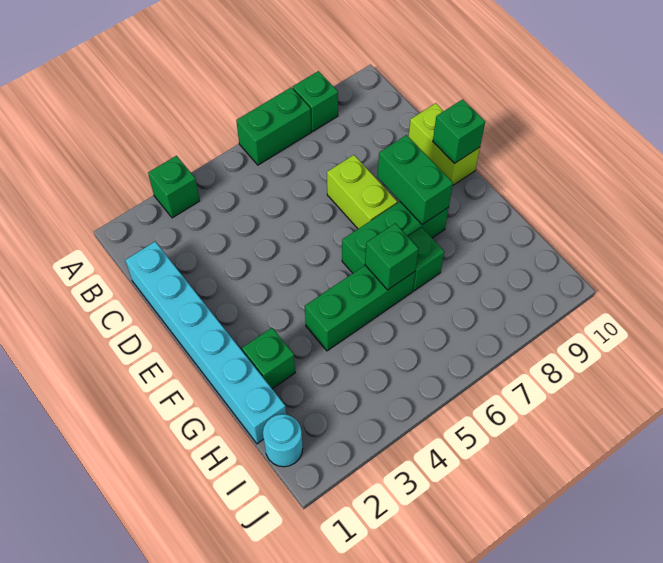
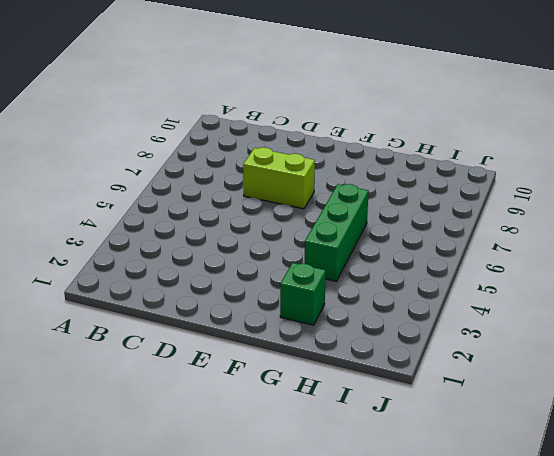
none -> green 1x1 brick [148,156,200,218]
none -> green 1x2 brick [236,88,311,165]
none -> green 1x1 brick [292,71,338,131]

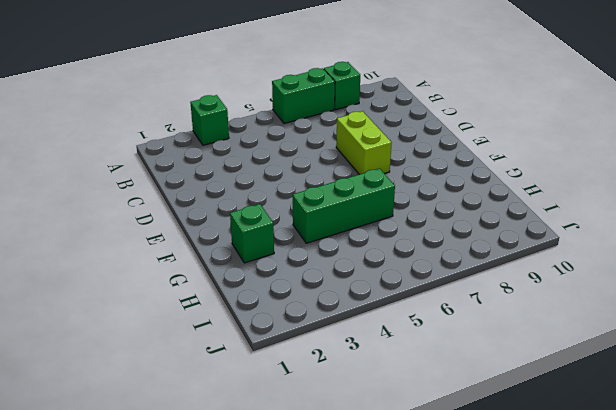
none -> cyan 1x6 brick [125,242,286,444]
none -> lime 1x2 brick [409,103,480,185]
none -> green 1x3 brick [342,202,449,273]

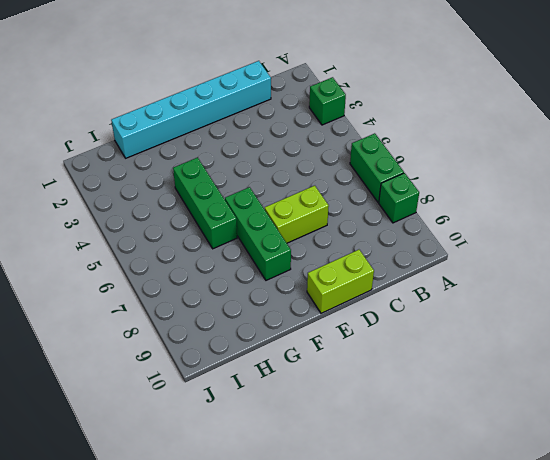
none -> green 1x1 brick [242,328,295,389]
none -> green 1x1 brick [408,227,444,291]
none -> cyan 1x1 round brick [263,414,303,467]

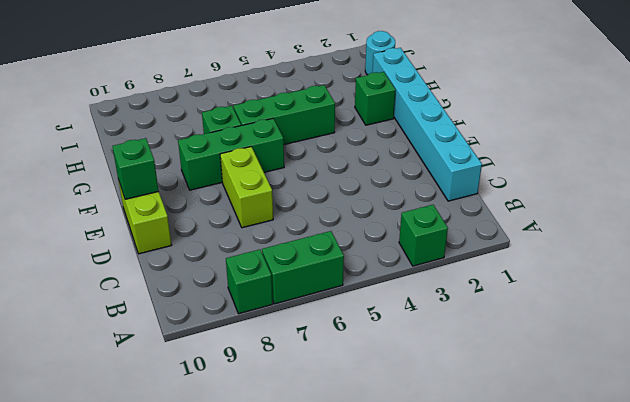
none -> green 1x2 brick [377,135,453,225]
none -> green 1x1 brick [365,223,418,290]

